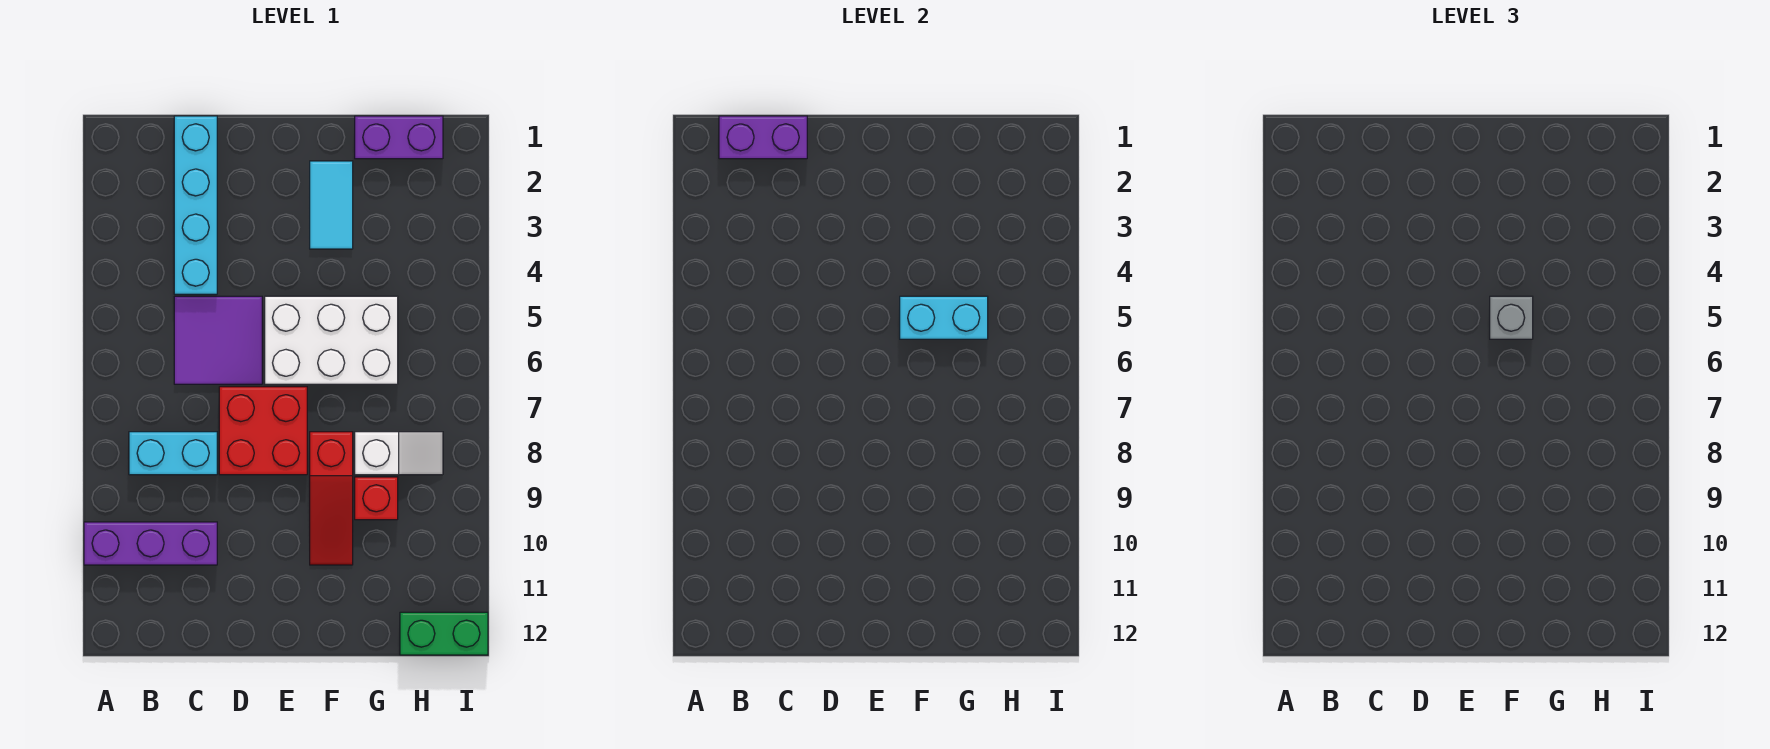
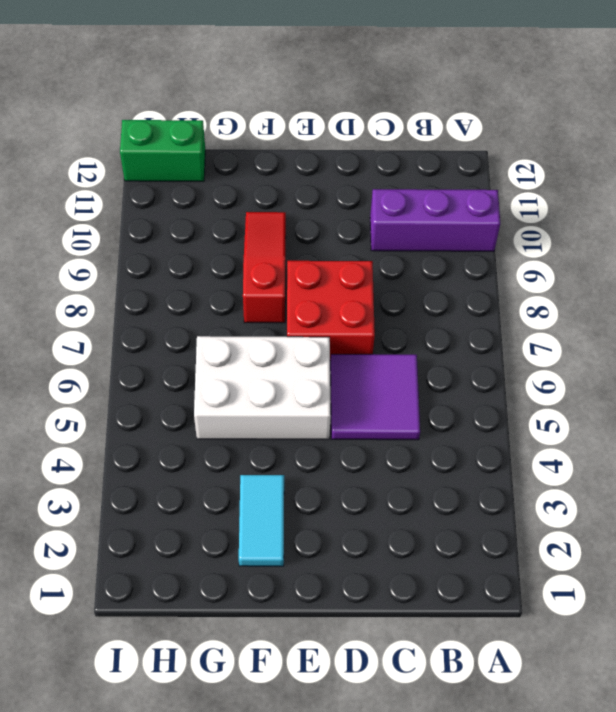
none -> cyan 1x2 brick [129,432,217,475]
none -> cyan 1x4 brick [174,116,217,294]
none -> purple 1x2 brick [355,116,443,159]

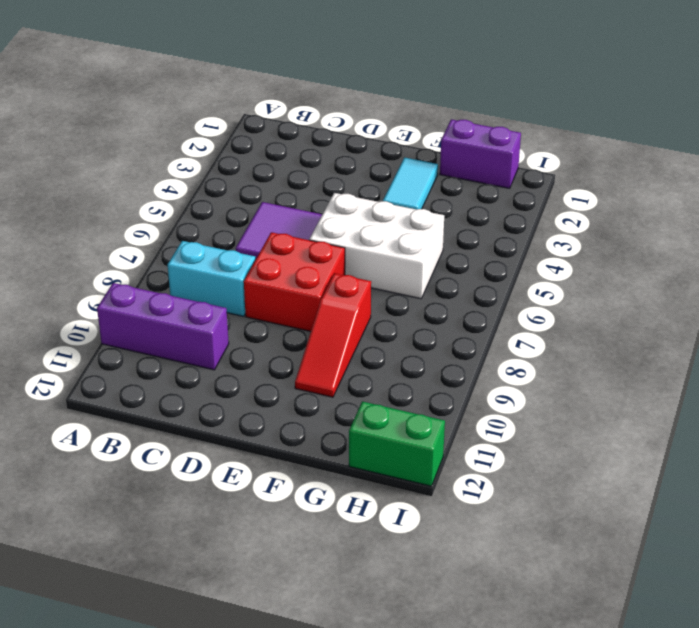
none -> cyan 1x4 brick [174,116,217,294]
none -> white 1x2 slope [355,432,443,475]
none -> red 1x1 brick [355,477,398,520]

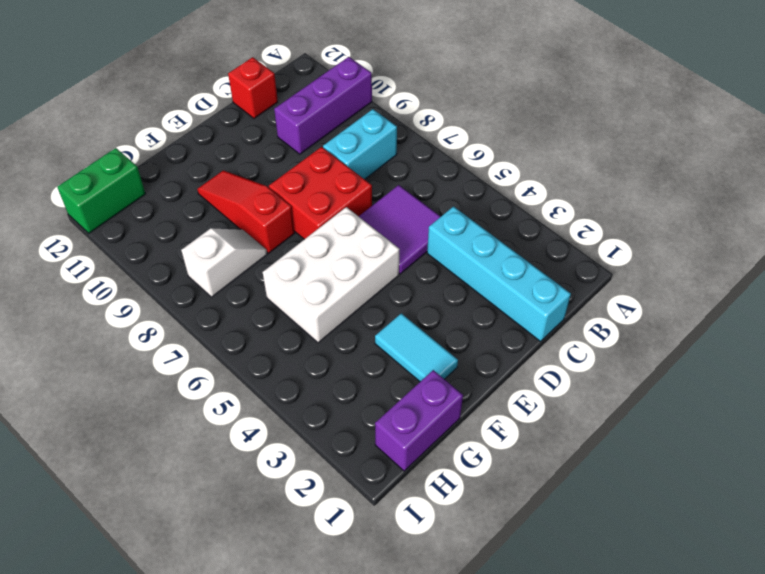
red 1x1 brick [228,57,278,118] -> red 1x1 brick moved to [355,477,398,520]
white 1x2 slope [181,228,267,297] -> white 1x2 slope turned to [355,432,443,475]
none -> purple 1x2 brick [719,116,807,159]
none -> cyan 1x2 brick [900,296,988,339]
none -> grey 1x1 brick [1490,296,1533,339]

